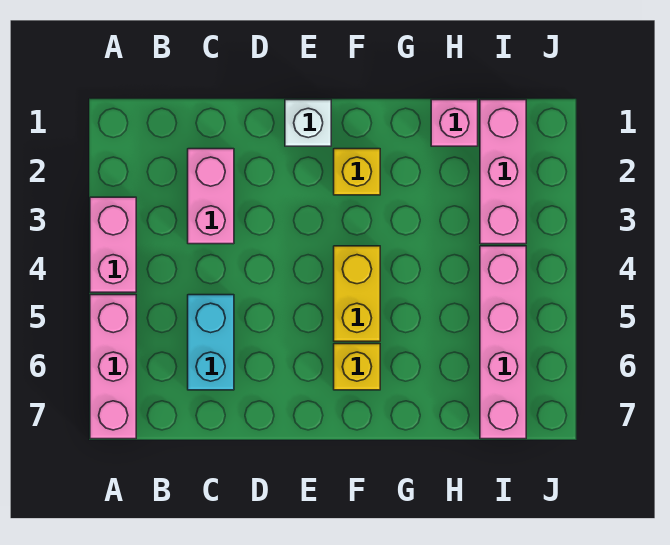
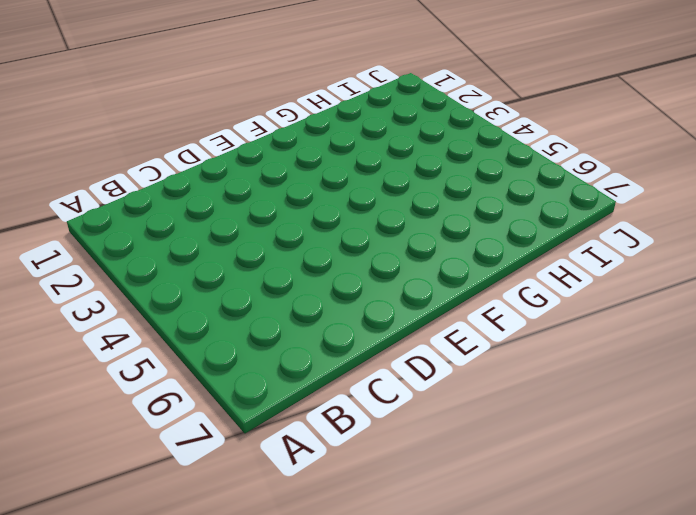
none -> pink 1x2 brick [90,197,136,292]
none -> pink 1x3 brick [90,295,136,439]

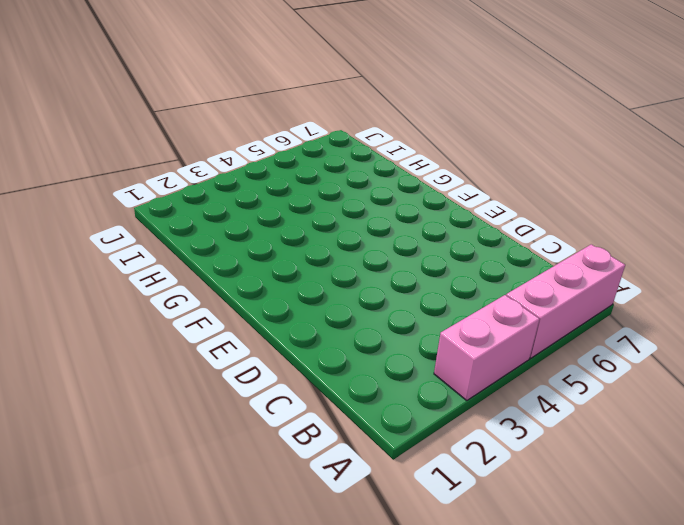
none -> pink 1x2 brick [188,149,234,244]
none -> cyan 1x2 brick [188,295,234,390]

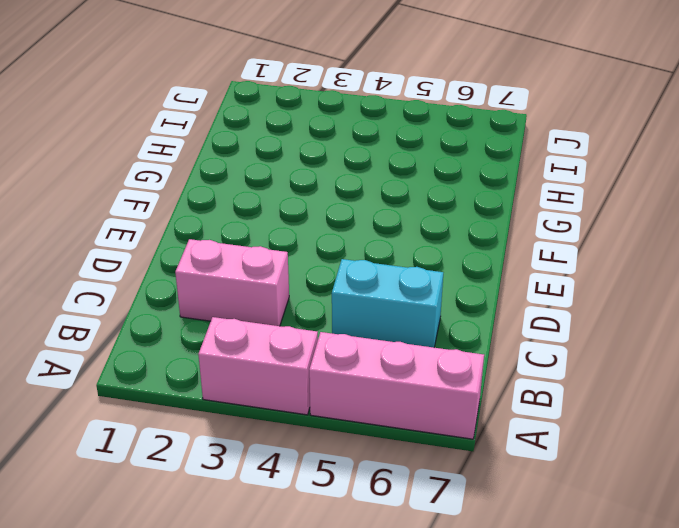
none -> white 1x1 brick [285,100,331,146]
none -> yellow 1x1 brick [334,149,380,195]

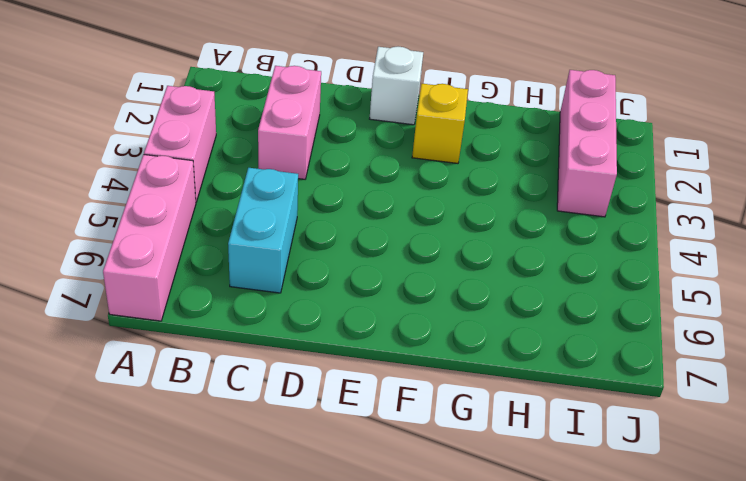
none -> yellow 1x2 brick [334,246,380,341]
none -> yellow 1x1 brick [334,344,380,390]

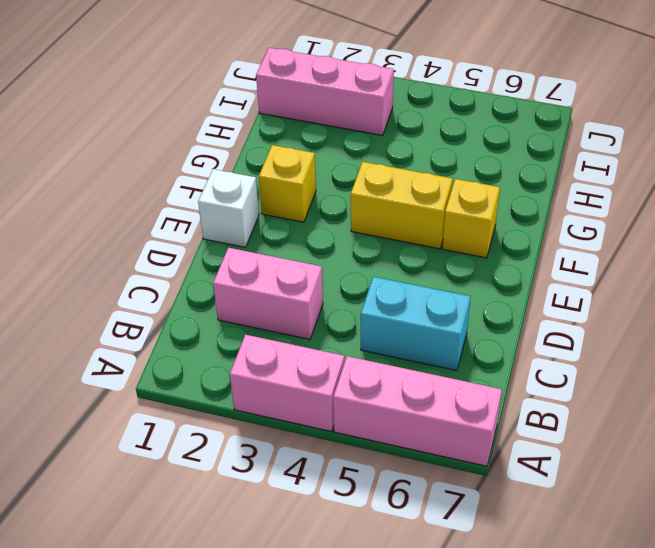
none -> pink 1x1 brick [431,100,478,146]
none -> pink 1x4 brick [480,246,526,439]

